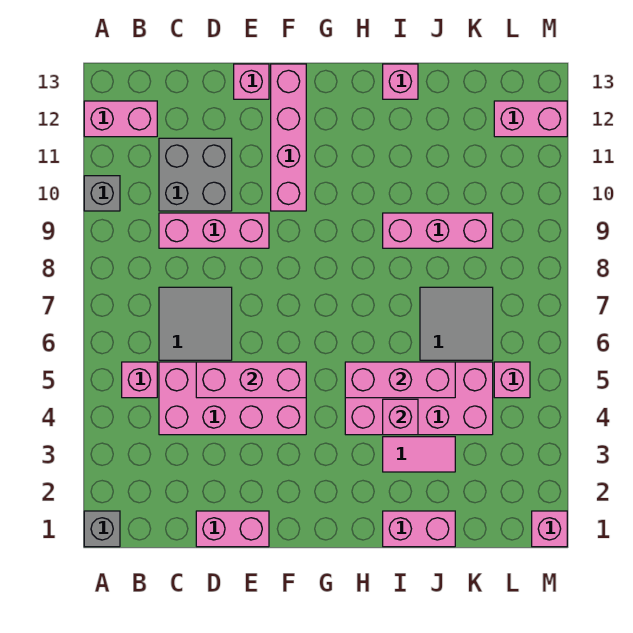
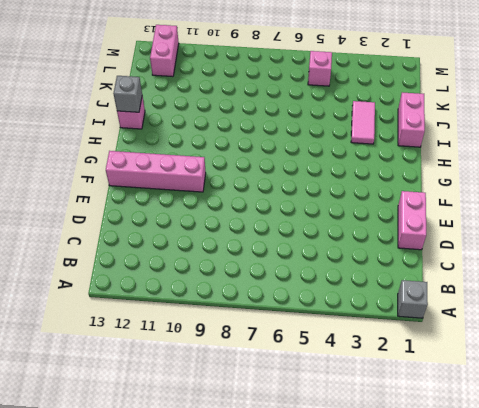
grey 1x1 brick [113,76,142,112] -> grey 1x1 brick moved to [84,176,120,211]
none -> pink 1x2 brick [84,101,157,137]
none -> pink 1x1 brick [122,362,157,398]
none -> pink 2x4 brick [159,362,306,435]

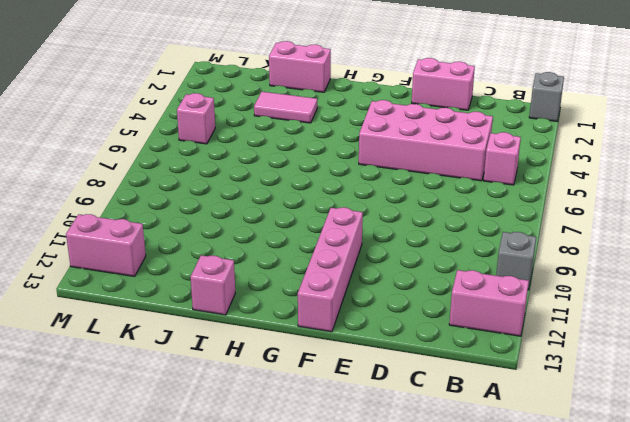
none -> grey 2x2 tile [159,287,232,360]
none -> pink 1x3 brick [159,213,269,248]
none -> grey 2x2 brick [159,138,232,211]

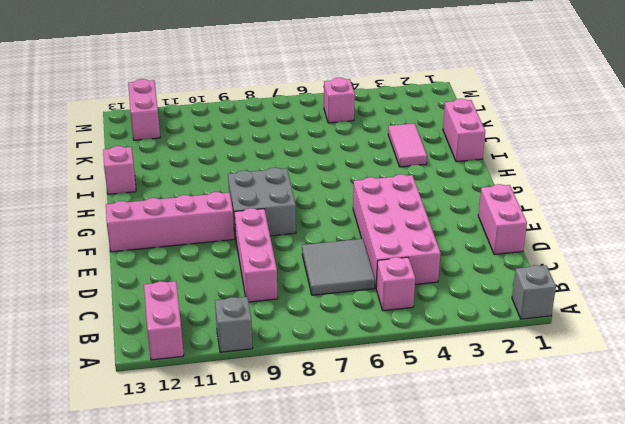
grey 2x2 brick [228,168,296,237] -> grey 2x2 brick moved to [159,138,232,211]
none -> pink 1x1 brick [234,64,269,99]
none -> pink 2x4 brick [345,362,493,435]
none -> pink 1x3 brick [383,213,493,248]

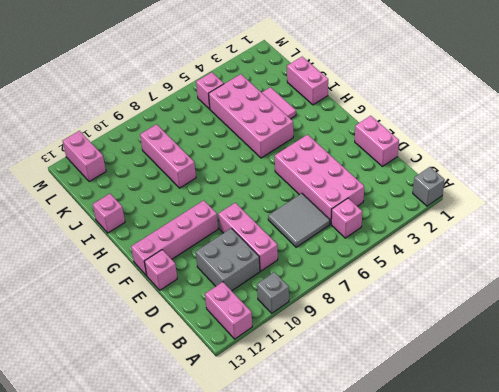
none -> grey 2x2 tile [420,287,493,360]
none -> pink 1x1 brick [532,511,567,547]
none -> pink 1x3 brick [196,362,306,398]

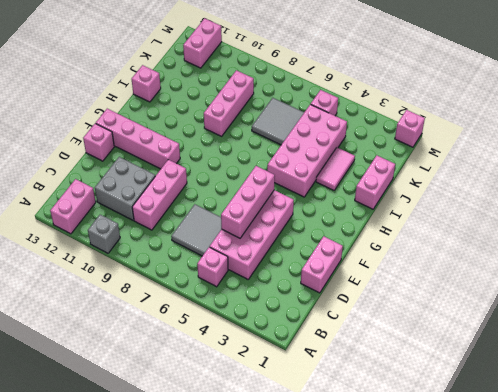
none -> grey 1x1 brick [84,511,120,547]
none -> pink 1x3 brick [345,362,455,398]
none -> pink 1x1 brick [383,399,418,435]

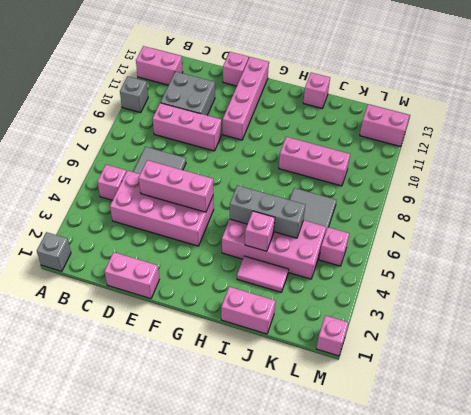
grey 1x3 brick [230,185,305,238] -> pink 1x3 brick [345,362,455,398]

